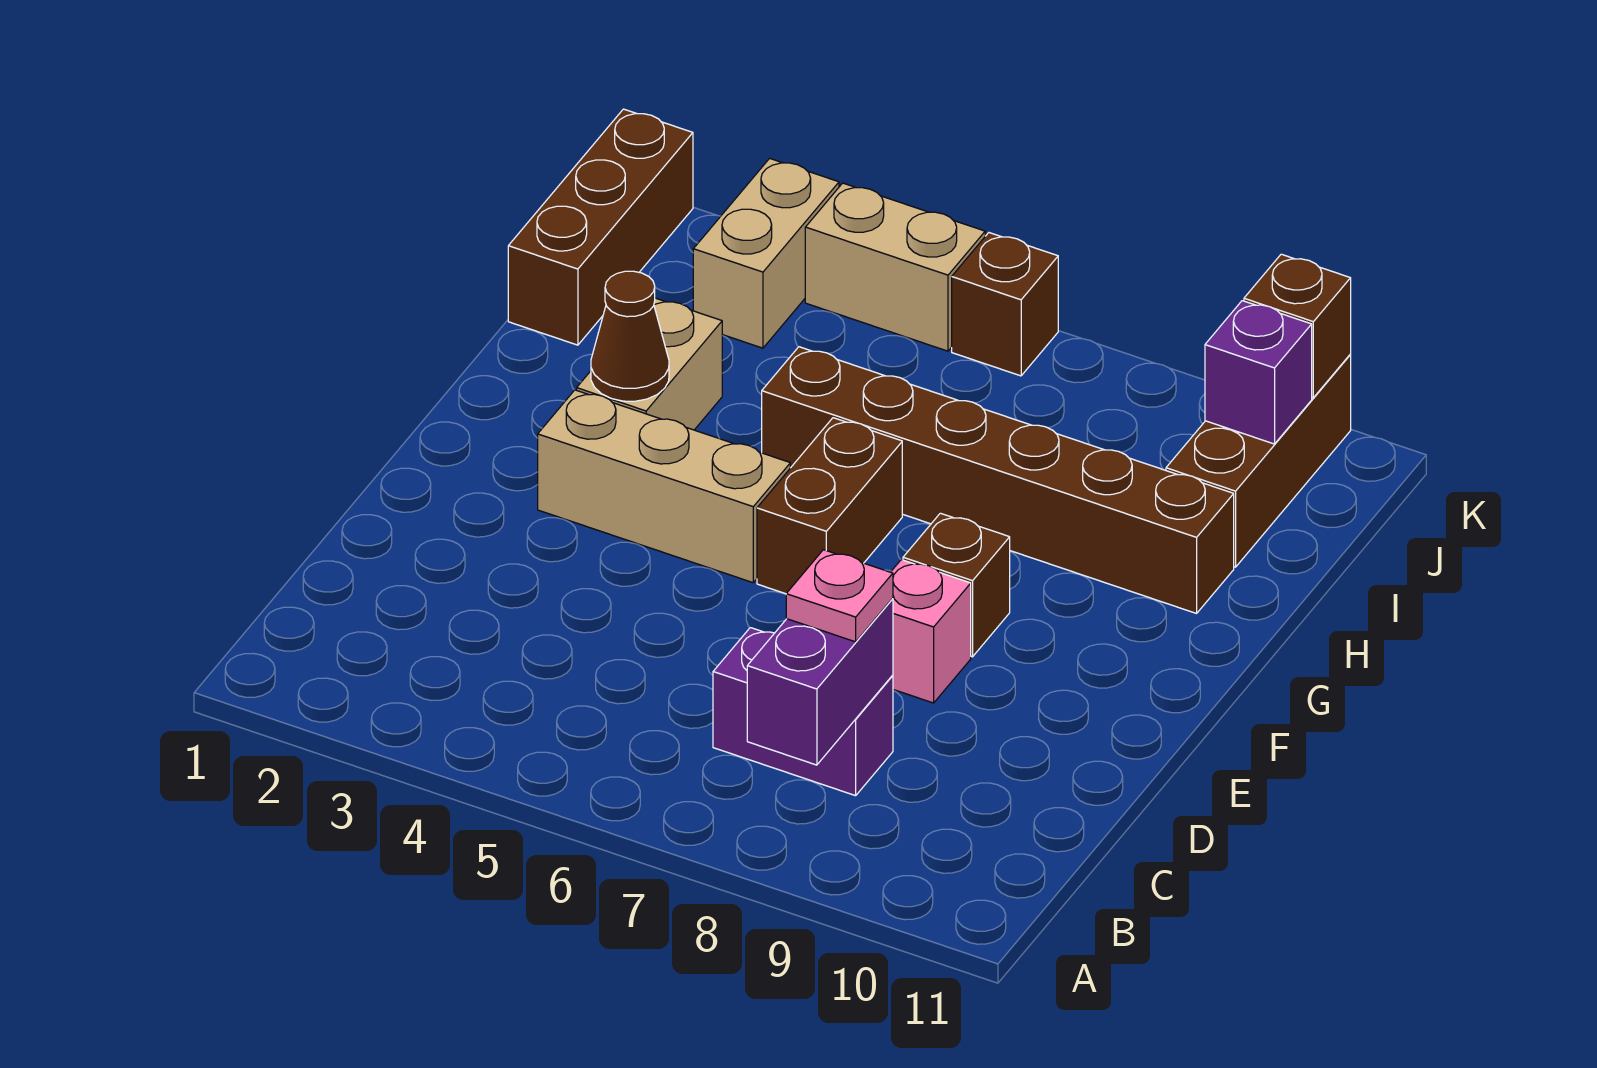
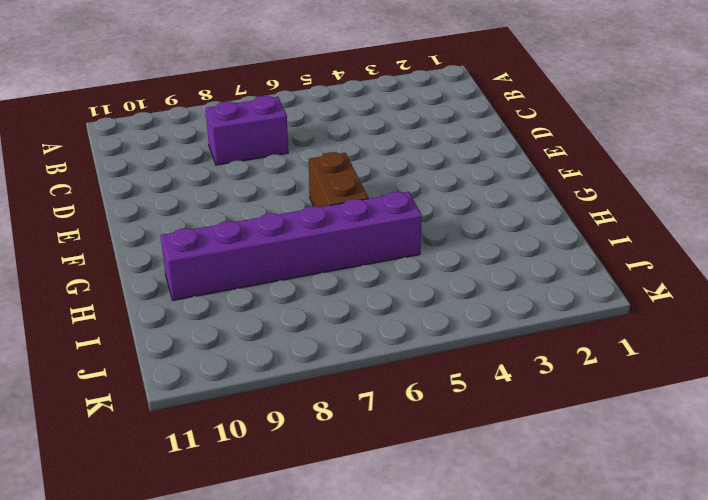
purple 1x6 brick [161,192,422,300] -> brown 1x6 brick [762,347,1234,613]
none -> pink 1x1 brick [891,560,971,703]
none -> tan 1x3 brick [538,390,790,583]
none -> brown 1x1 brick [903,513,1010,657]

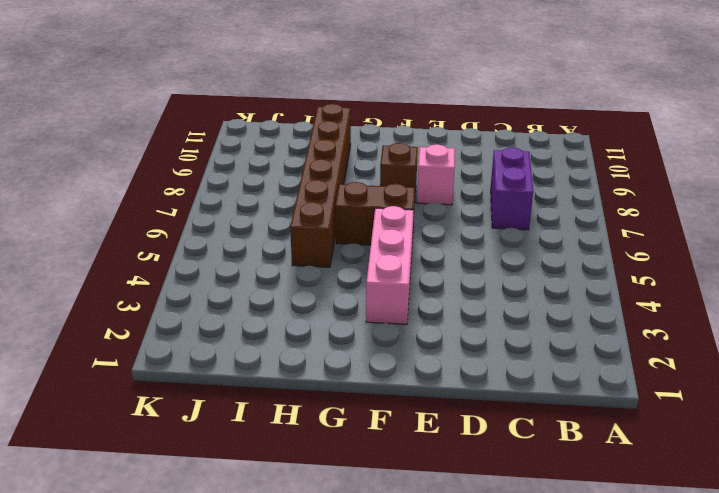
pink 1x3 brick [366,206,414,324] -> tan 1x3 brick [538,390,790,583]
none -> tan 1x2 brick [577,298,722,430]
none -> brown 1x3 brick [508,109,693,345]
none -> brown 1x3 brick [1166,355,1351,567]

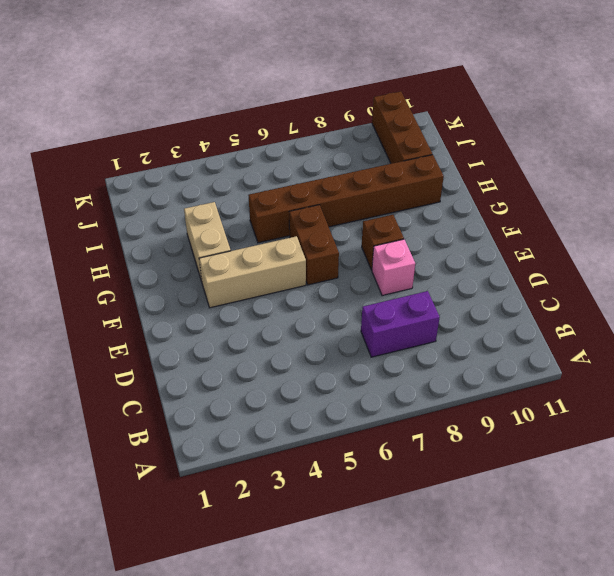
none -> brown 1x3 brick [508,109,693,345]
none -> tan 1x2 brick [693,158,839,348]
none -> tan 1x2 brick [805,183,985,351]

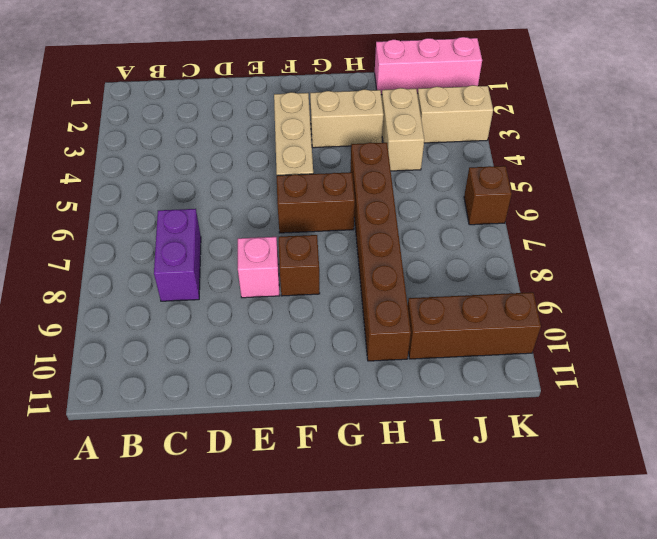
pink 1x3 brick [375,37,482,95] -> brown 1x3 brick [508,109,693,345]
tan 1x2 brick [382,88,424,171] -> tan 1x2 brick moved to [805,183,985,351]
none -> purple 1x2 brick [747,599,893,765]
none -> brown 1x1 cone [591,271,669,401]
none -> purple 1x1 brick [1205,301,1312,444]

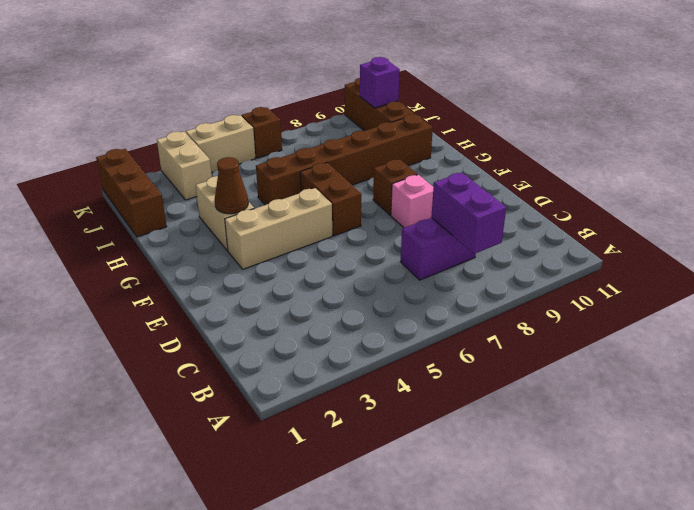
none -> brown 1x1 brick [1244,254,1351,398]
none -> pink 1x1 plate [786,550,893,642]

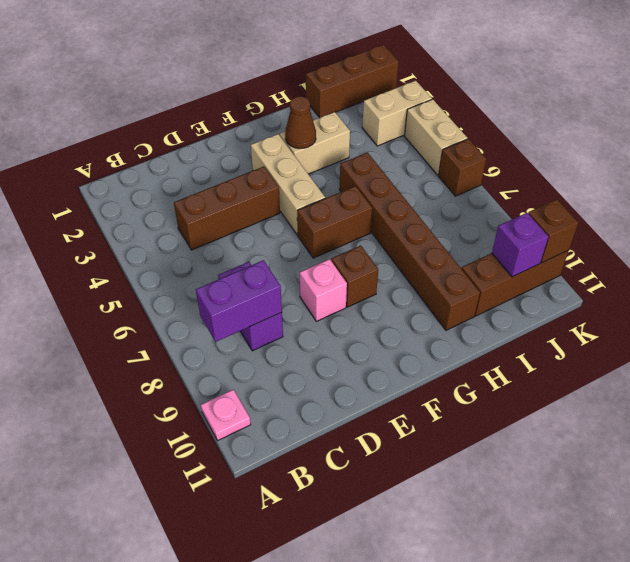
pink 1x1 plate [201,389,251,441] -> pink 1x1 plate moved to [786,550,893,642]
brown 1x3 brick [174,167,280,250] -> none

